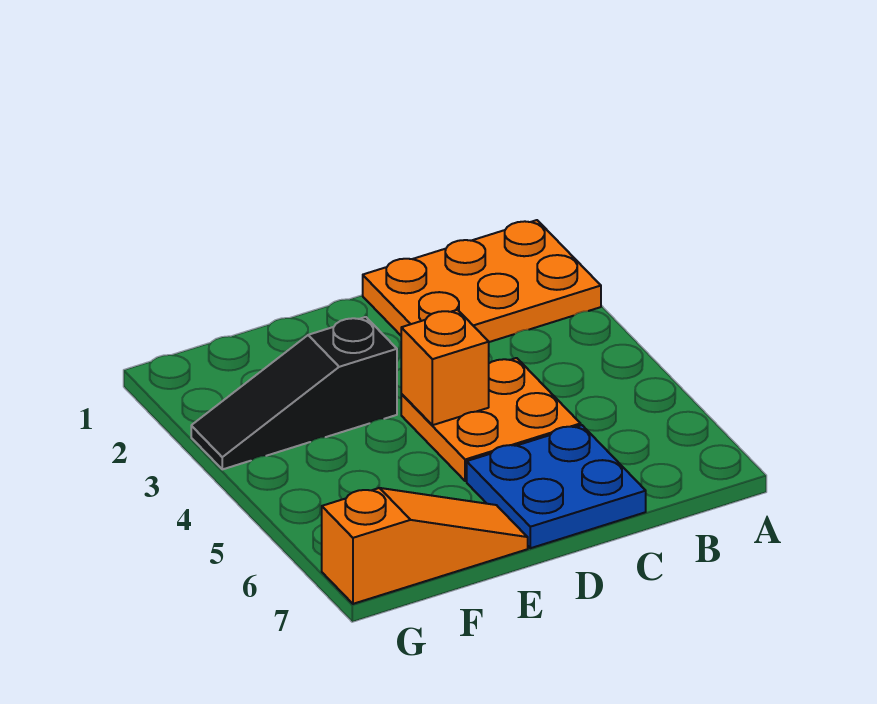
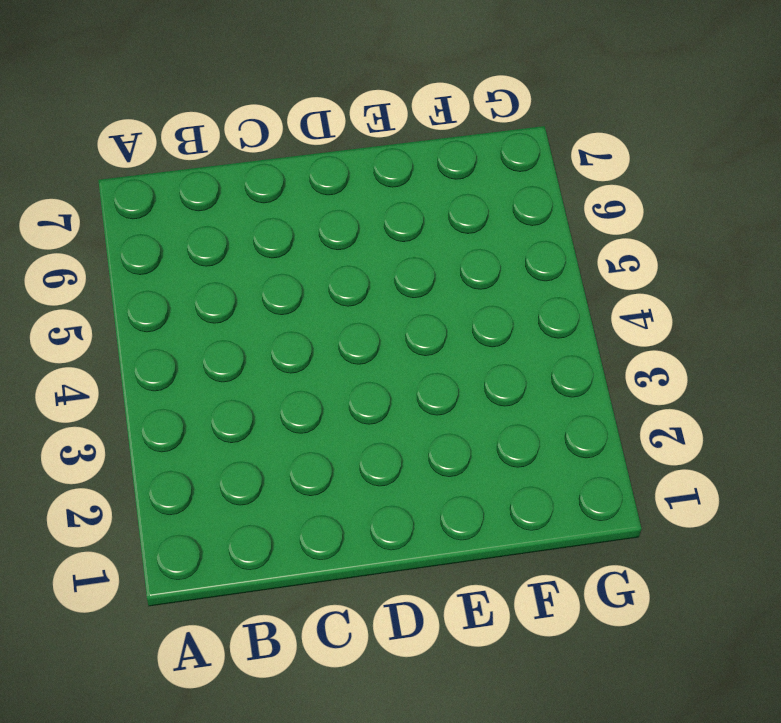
none -> orange 2x3 plate [363,220,601,342]
none -> orange 2x2 plate [401,358,581,481]

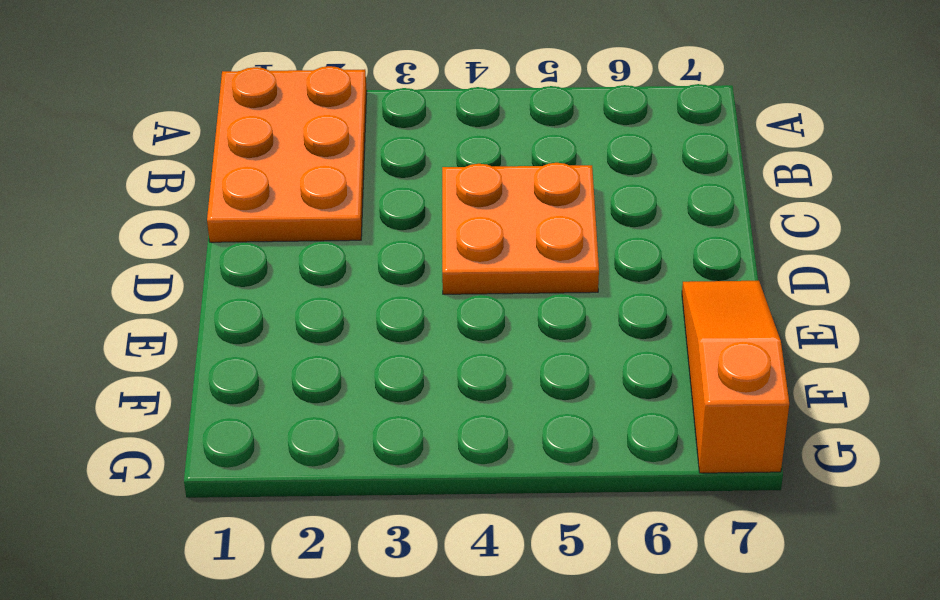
none -> blue 2x2 plate [467,425,646,548]
none -> black 1x3 slope [191,317,397,469]

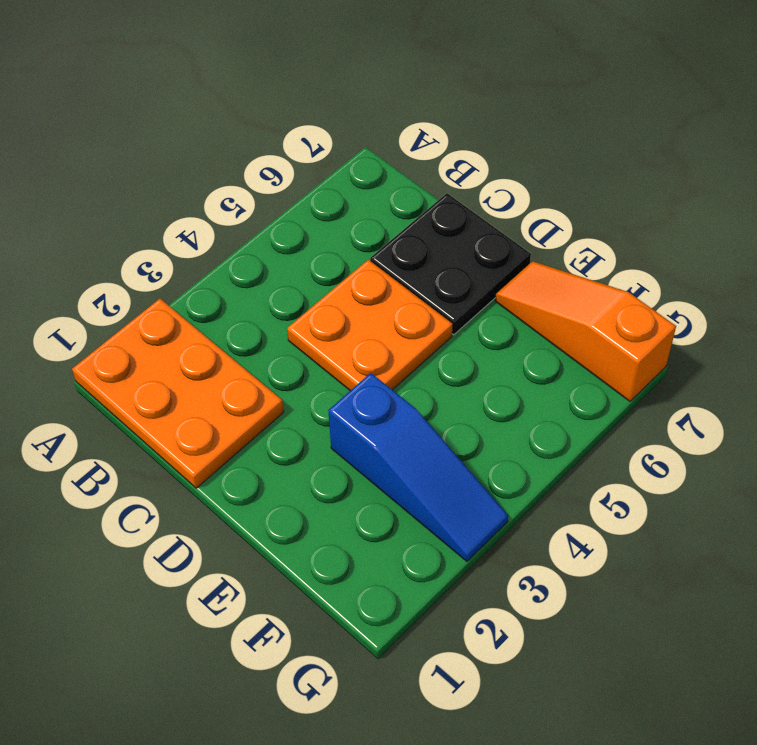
black 2x2 plate [370,193,531,335] -> blue 2x2 plate [467,425,646,548]
blue 1x3 slope [328,373,508,561] -> black 1x3 slope [191,317,397,469]
none -> orange 1x1 brick [401,310,489,425]

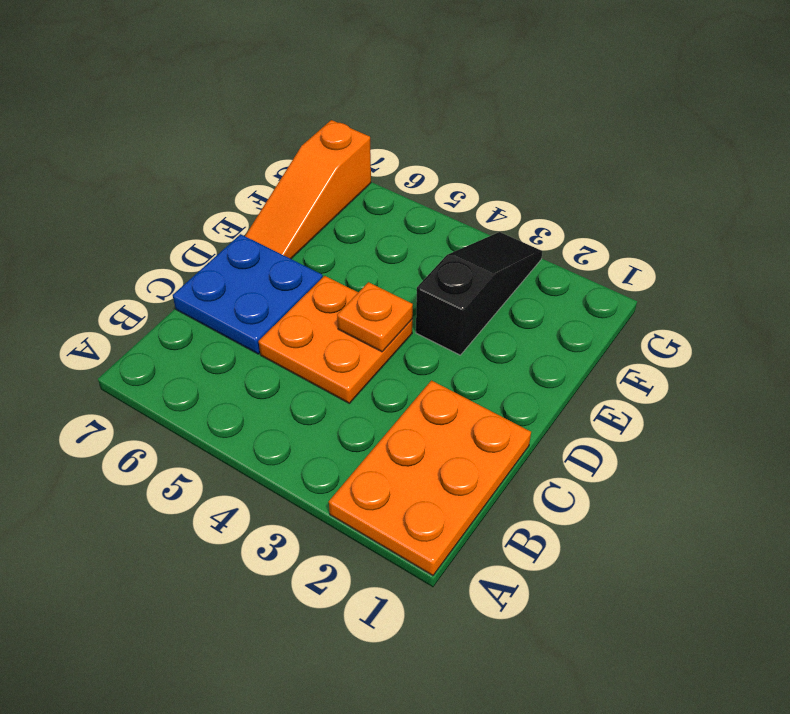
orange 1x1 plate [337,282,413,352] -> orange 1x1 brick [401,310,489,425]

